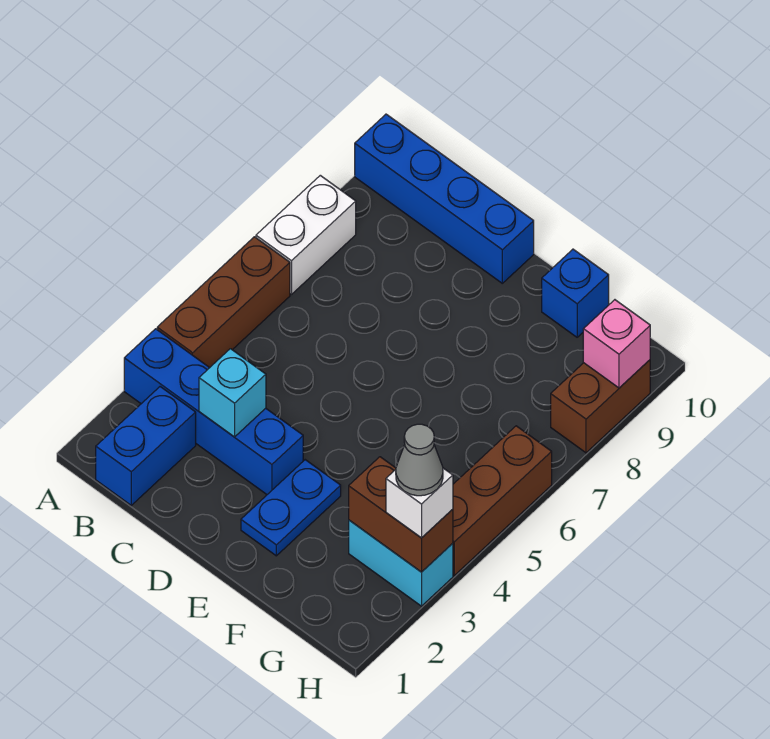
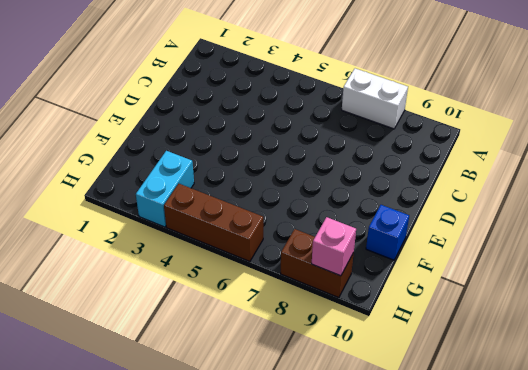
none -> blue 1x4 brick [124,329,303,494]
none -> brown 1x3 brick [157,237,290,368]
none -> blue 1x4 brick [355,114,534,283]

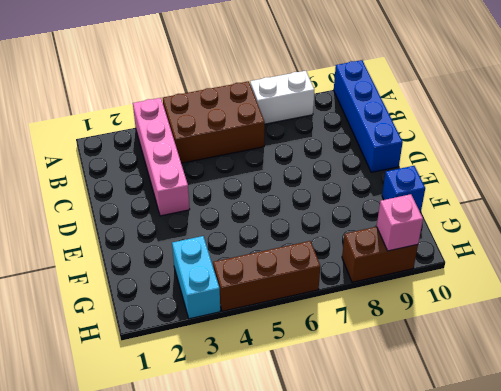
pink 1x4 brick [133,98,190,216] -> blue 1x4 brick [124,329,303,494]
brown 2x3 brick [163,81,265,163] -> brown 1x3 brick [157,237,290,368]
none -> blue 1x2 brick [96,387,196,505]
none -> blue 1x2 plate [241,460,341,556]
none -> cyan 1x1 brick [199,349,266,437]

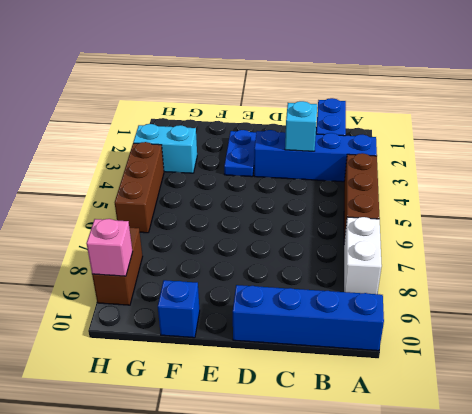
none -> brown 1x2 brick [349,457,453,572]
none -> white 1x1 brick [386,468,453,538]
none -> grey 1x1 cone [396,424,443,496]

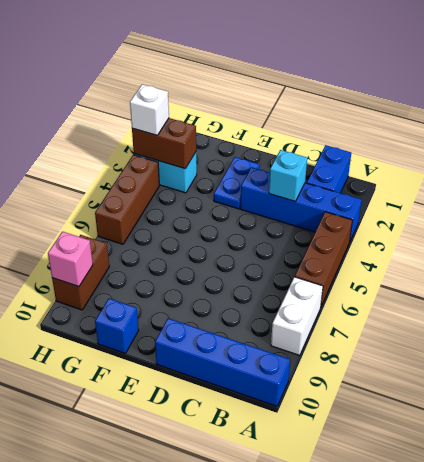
none -> grey 1x1 cone [396,424,443,496]

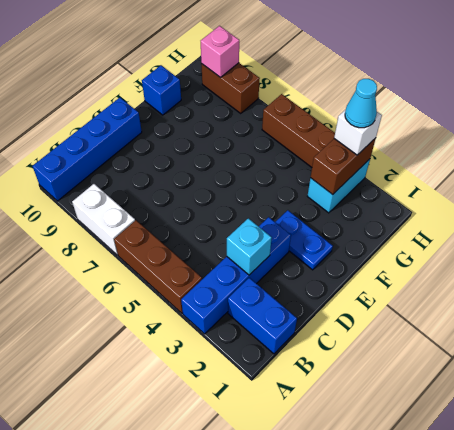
cyan 1x1 cone [345,79,377,128] -> grey 1x1 cone [396,424,443,496]

